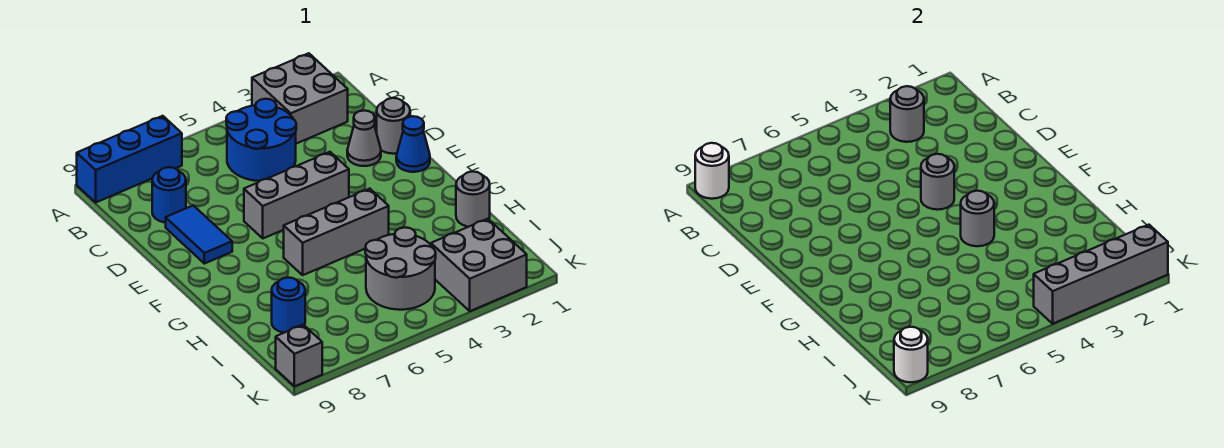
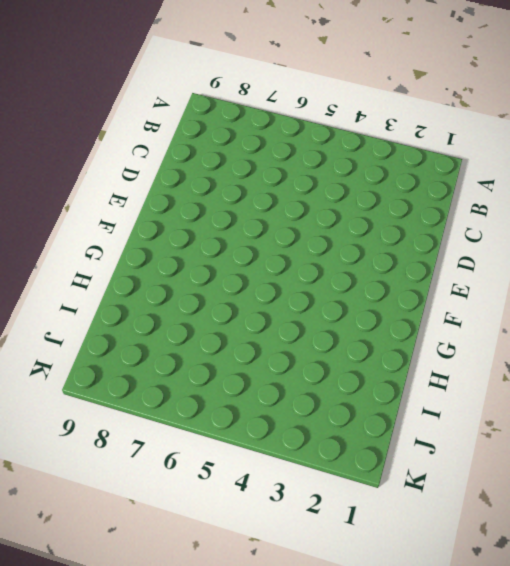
none -> grey 2x2 brick [252,53,348,144]
none -> blue 1x3 brick [77,116,182,202]
none -> blue 2x2 round brick [226,99,296,181]

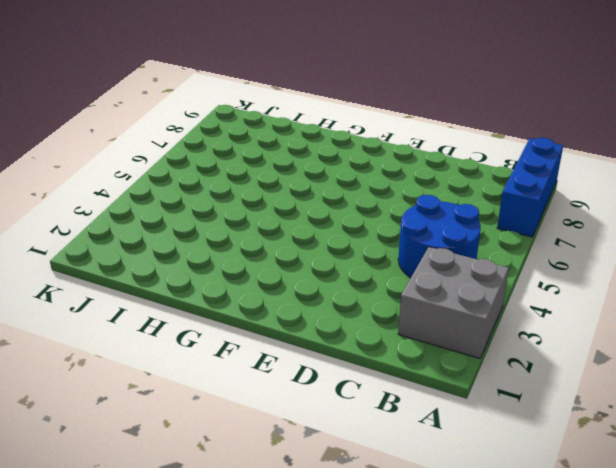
none -> blue 1x1 round brick [152,167,186,223]
none -> grey 1x1 round brick [377,98,410,154]
none -> grey 1x1 cone [347,111,381,166]

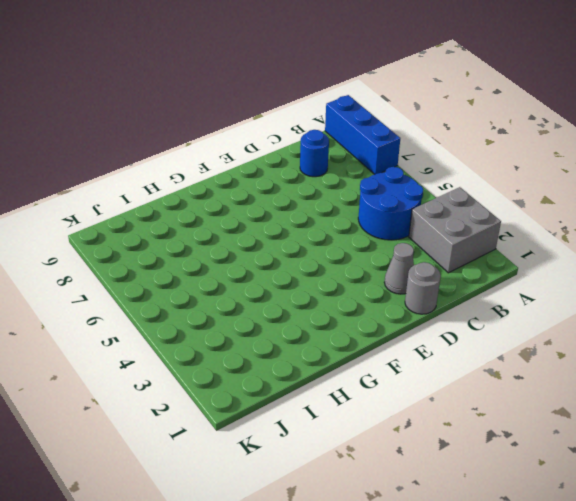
none -> blue 1x2 tile [166,205,232,264]
none -> blue 1x1 cone [396,116,430,172]
none -> grey 1x3 brick [244,152,349,238]

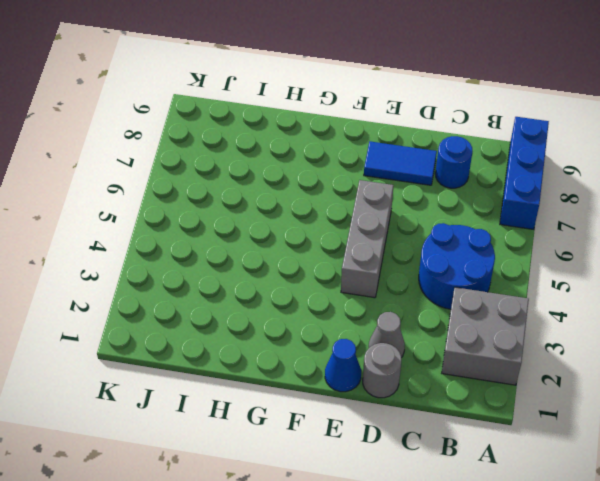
none -> grey 1x3 brick [284,189,389,275]
none -> grey 1x1 round brick [456,172,490,227]
none -> grey 2x2 round brick [365,227,436,310]

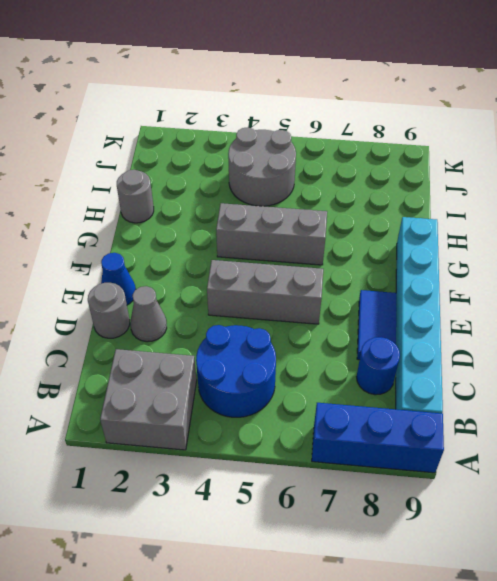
cyan 1x6 brick [396,217,443,413] -> none
none -> blue 1x1 round brick [272,278,305,333]
none -> grey 2x2 brick [431,219,527,311]
none -> grey 1x1 brick [276,325,322,386]

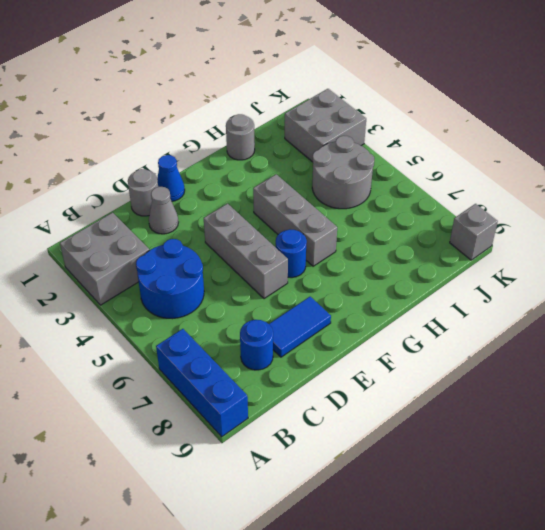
blue 1x1 round brick [276,229,307,278] -> blue 1x1 round brick moved to [272,278,305,333]
none -> white 1x1 round brick [695,143,729,199]
none -> grey 1x1 round brick [890,86,924,142]
none -> grey 1x1 round brick [921,154,954,210]

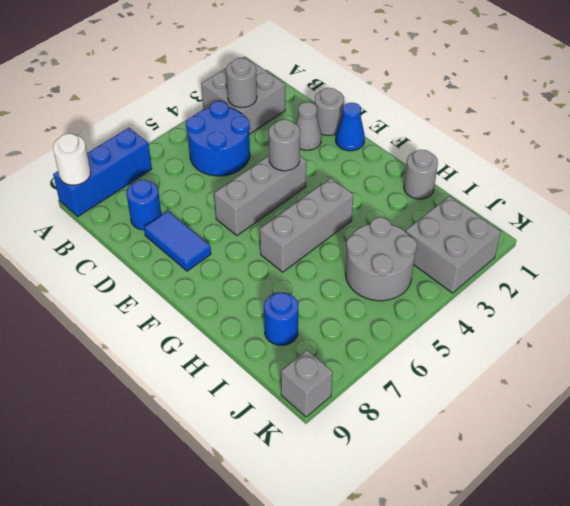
none -> grey 1x1 round brick [961,191,994,246]
none -> grey 1x4 brick [1034,225,1168,324]
none -> white 1x1 round brick [894,327,928,382]

